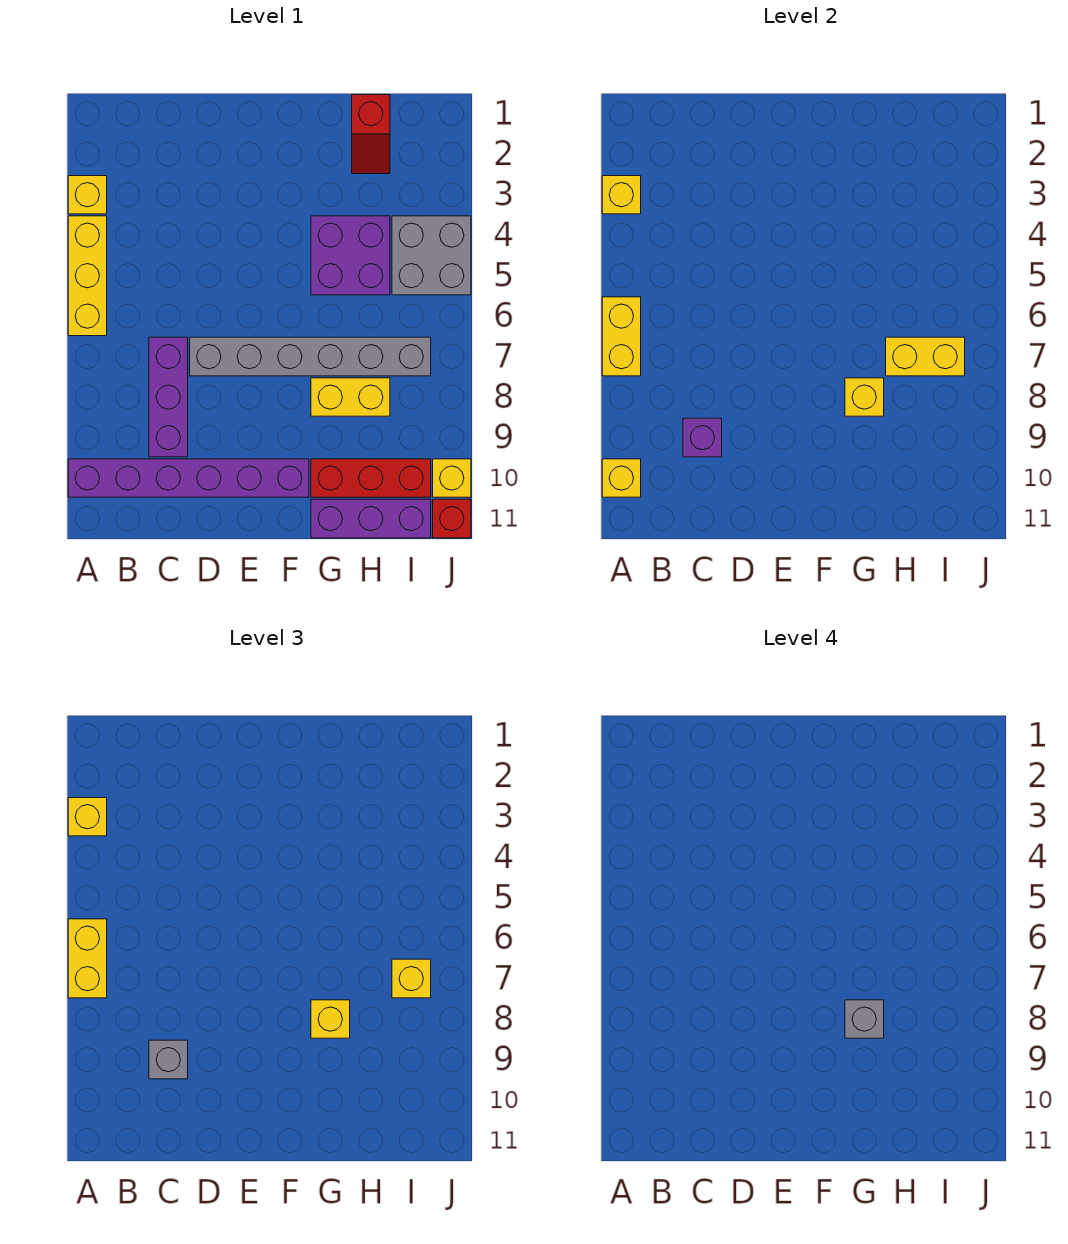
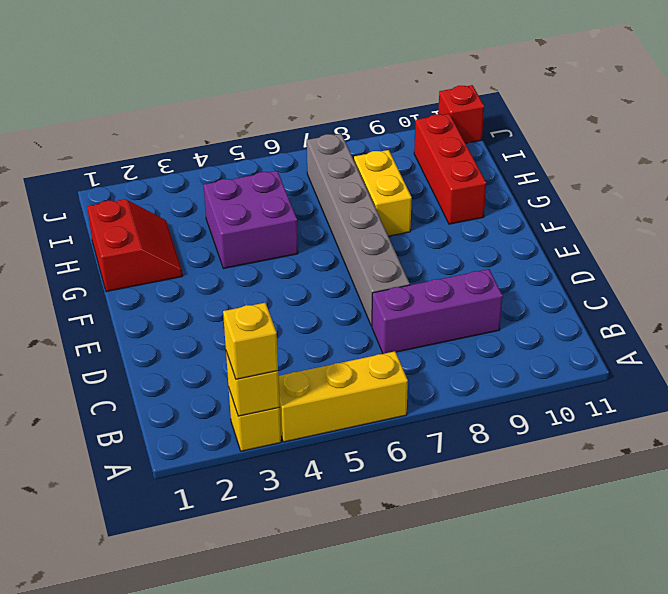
red 2x2 slope [87,199,183,292] -> red 1x2 slope [352,95,390,174]
none -> purple 1x6 brick [68,459,309,497]
none -> purple 1x3 brick [311,499,431,538]
none -> grey 2x2 brick [392,216,471,295]

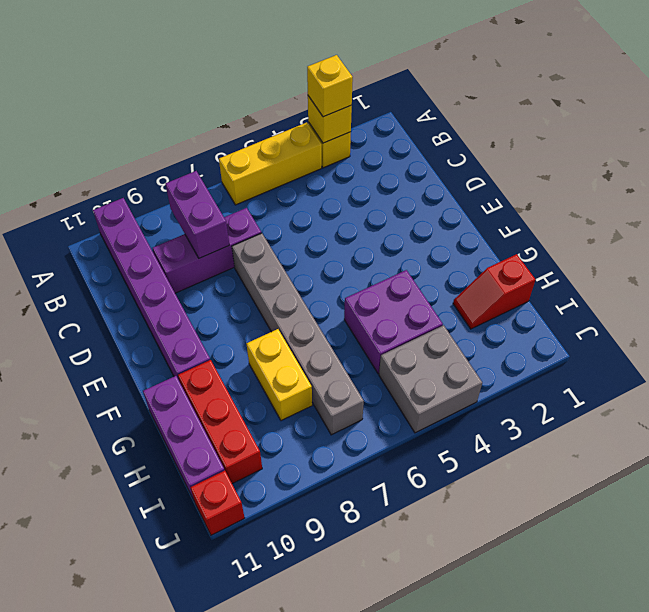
purple 1x2 brick [165,171,229,258] -> none
none -> yellow 1x1 brick [433,459,471,497]
none -> yellow 1x2 brick [602,297,641,376]
none -> yellow 1x1 brick [602,459,641,497]

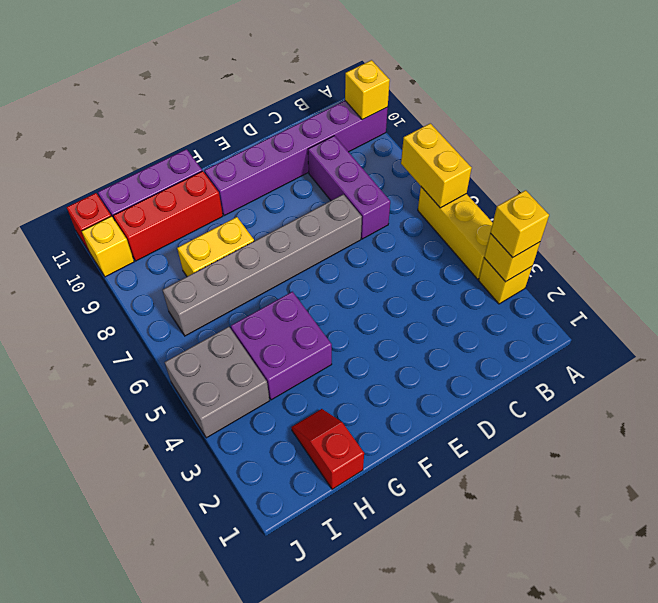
none -> purple 1x1 brick [683,418,722,457]
none -> yellow 1x1 brick [845,378,884,416]
none -> yellow 1x2 brick [886,337,965,376]

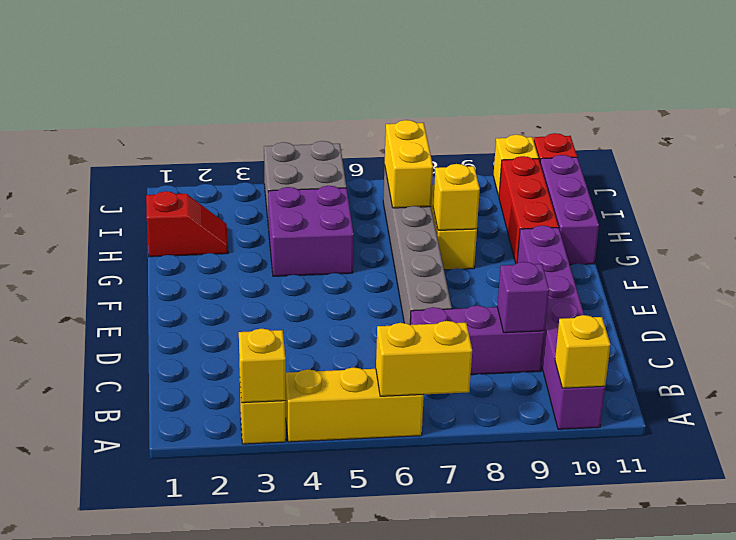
none -> yellow 1x1 brick [68,798,107,836]
none -> yellow 1x2 brick [68,919,107,998]
none -> grey 1x1 brick [149,1040,188,1079]

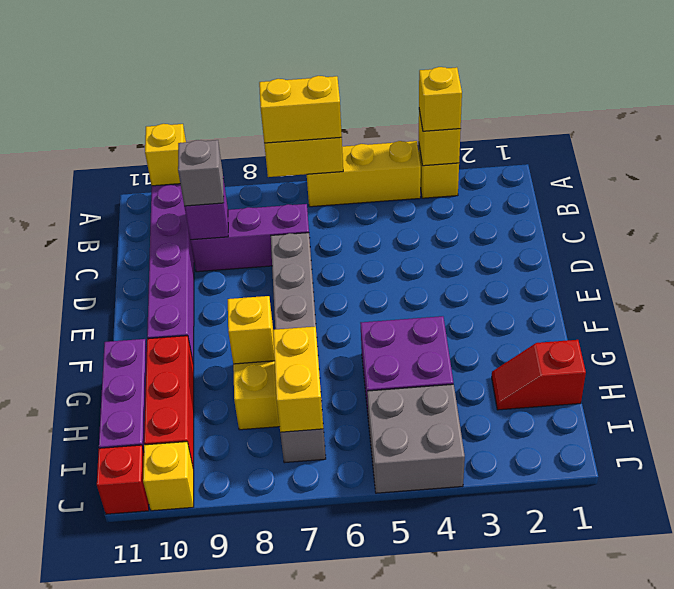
none -> yellow 1x1 brick [311,1000,350,1038]
none -> yellow 1x1 brick [392,959,431,998]
none -> grey 1x1 brick [845,1000,884,1038]

